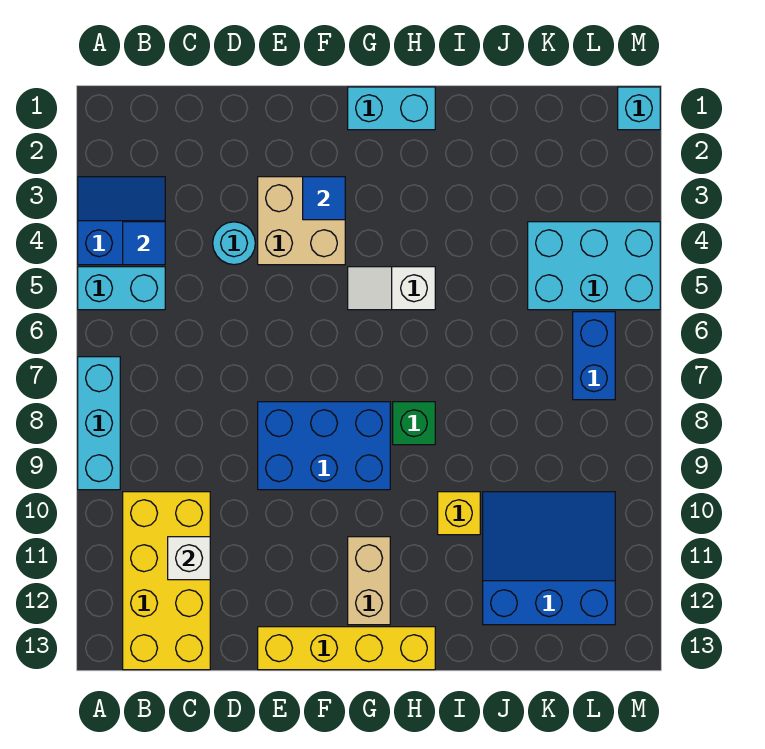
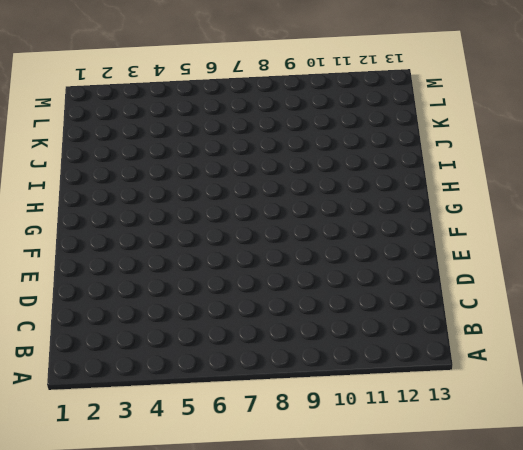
none -> blue 2x2 slope [78,177,165,265]
none -> cyan 1x2 brick [78,267,165,310]
none -> cyan 1x3 brick [78,357,120,490]

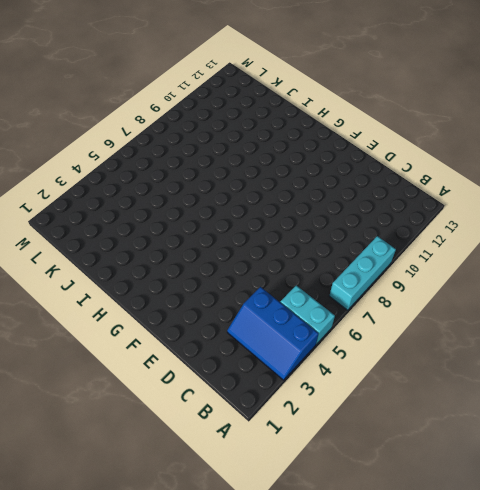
blue 2x3 slope [227,287,319,380] -> blue 2x2 slope [78,177,165,265]
none -> yellow 2x4 brick [123,492,210,670]
none -> cyan 1x1 round brick [213,222,255,265]
none -> tan 2x2 brick [258,177,345,265]

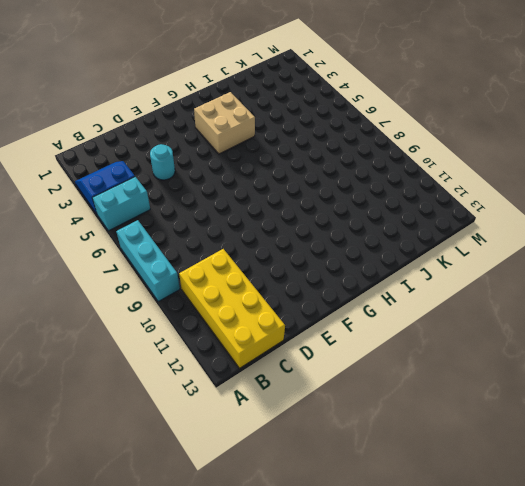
tan 2x2 brick [194,92,255,154] -> tan 2x2 brick moved to [258,177,345,265]
none -> blue 2x3 brick [258,402,390,490]
none -> yellow 1x4 brick [258,627,435,670]
none -> cyan 1x2 brick [348,87,435,130]

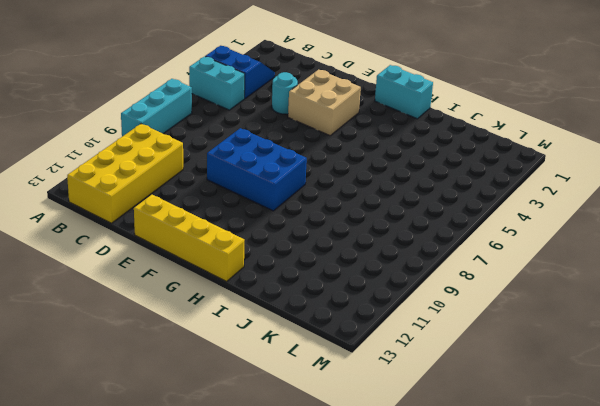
none -> white 1x2 slope [348,267,435,310]
none -> tan 1x2 brick [348,537,390,625]
none -> green 1x1 brick [393,402,435,445]

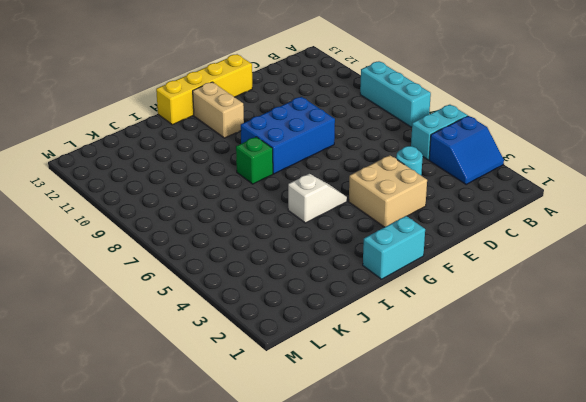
none -> yellow 2x4 brick [123,492,210,670]
none -> yellow 1x1 brick [438,492,480,535]
none -> blue 3x3 slope [483,492,615,625]

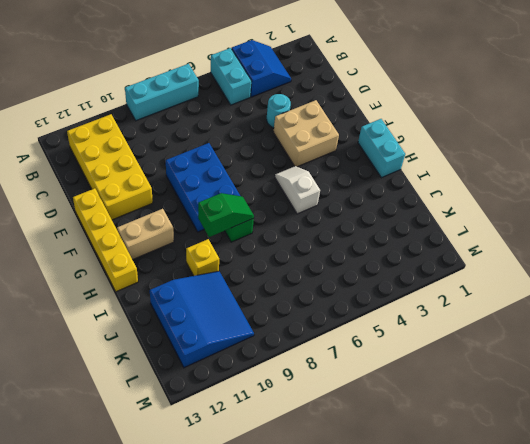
yellow 2x4 brick [67,114,153,220] -> yellow 2x4 brick turned to [123,492,210,670]
green 1x2 slope [198,193,254,237] -> none
none -> cyan 2x3 brick [528,222,660,310]
none -> blue 1x2 brick [573,312,615,400]
none -> cyan 1x1 brick [618,87,660,130]

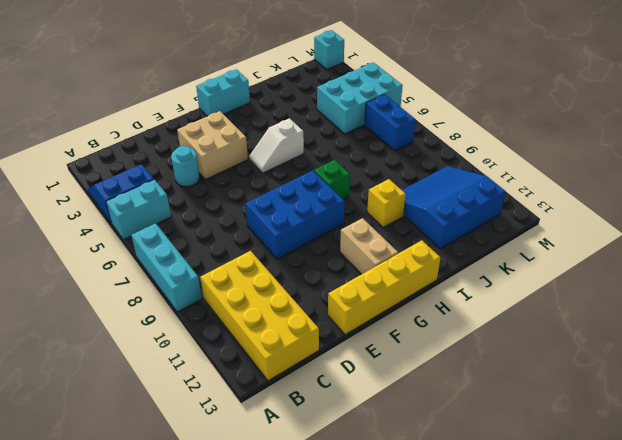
none -> blue 1x1 tile [123,222,165,265]
none -> white 1x1 brick [168,537,210,580]
none -> blue 1x1 tile [303,177,345,220]

